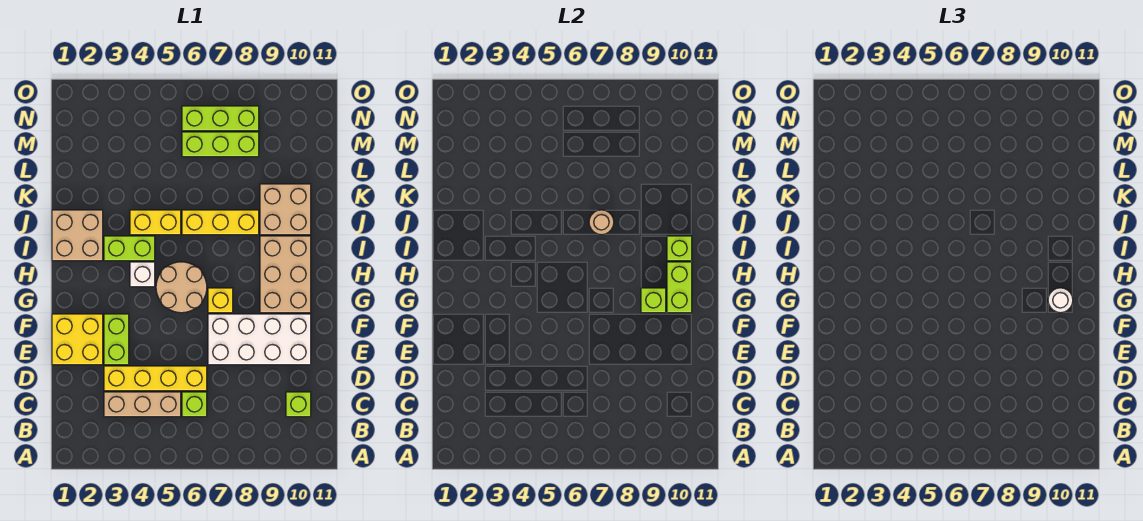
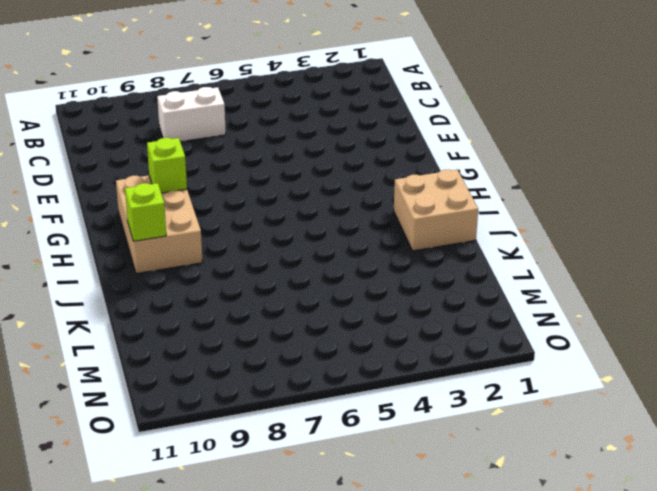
white 1x2 brick [157,87,226,141] -> none
none -> tan 1x3 brick [104,392,181,417]
none -> lime 1x1 brick [182,392,207,417]
none -> lime 1x1 brick [286,392,311,417]

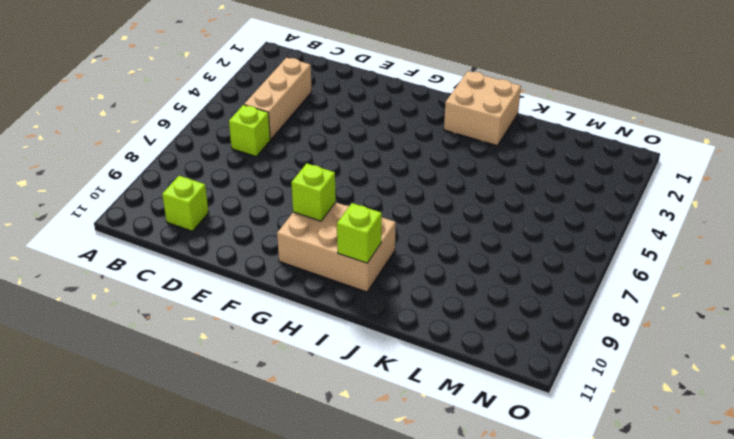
none -> yellow 1x4 brick [104,366,207,391]
none -> yellow 2x2 brick [52,314,103,365]
none -> lime 1x2 brick [104,314,129,365]

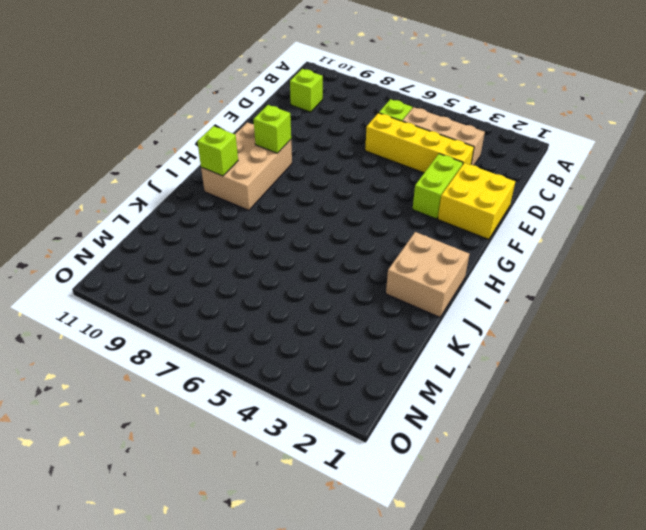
none -> white 2x4 brick [208,314,311,365]
none -> tan 2x2 round brick [156,262,207,313]
none -> yellow 1x1 brick [208,288,233,313]

